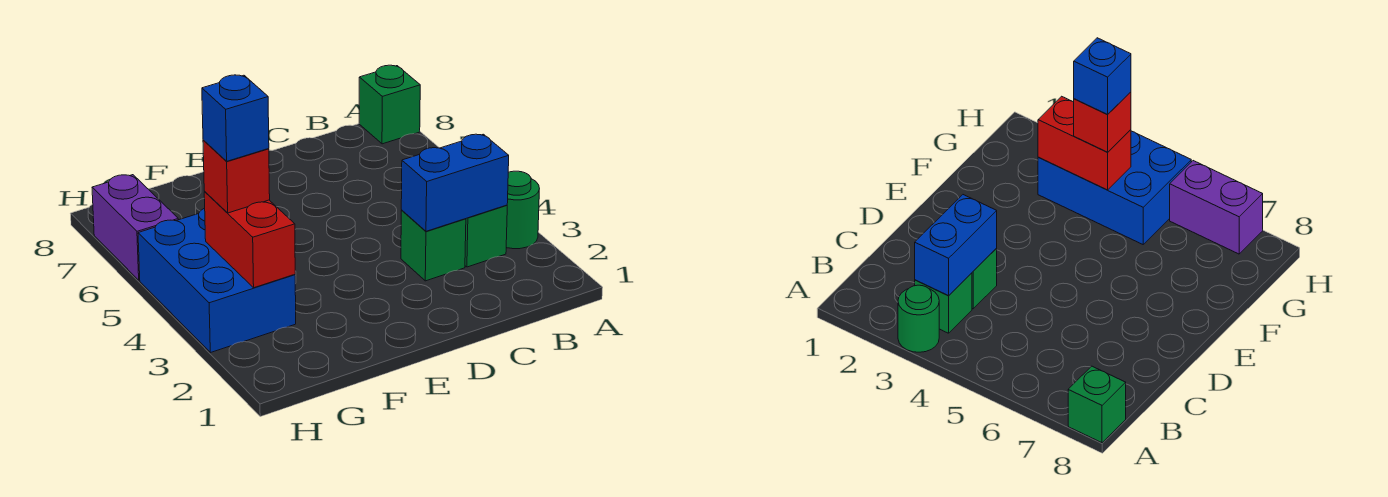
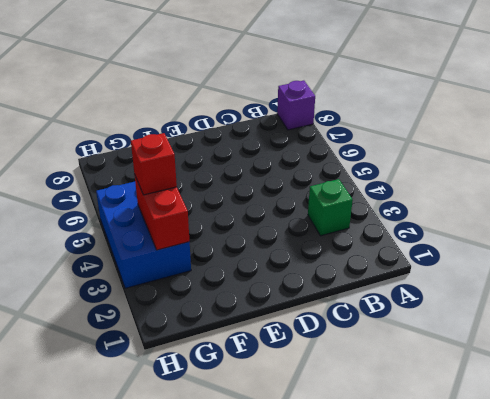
purple 1x1 brick [277,80,315,130] -> green 1x1 brick [359,65,420,144]
none -> green 1x1 round brick [506,171,539,249]
none -> green 1x1 brick [401,210,466,281]

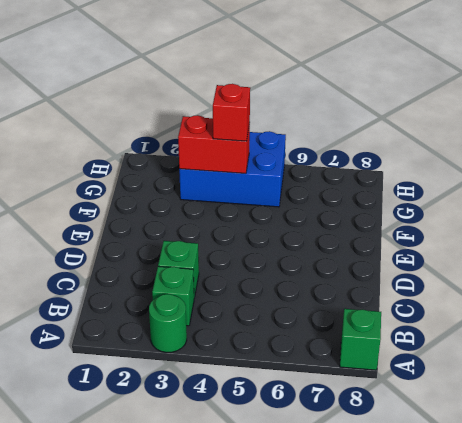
none -> purple 1x2 brick [92,175,178,280]
none -> blue 1x2 brick [401,134,509,231]

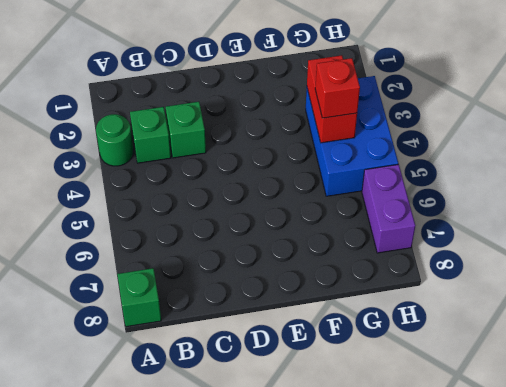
none -> blue 1x2 brick [401,134,509,231]
none -> blue 1x1 brick [202,75,269,161]

